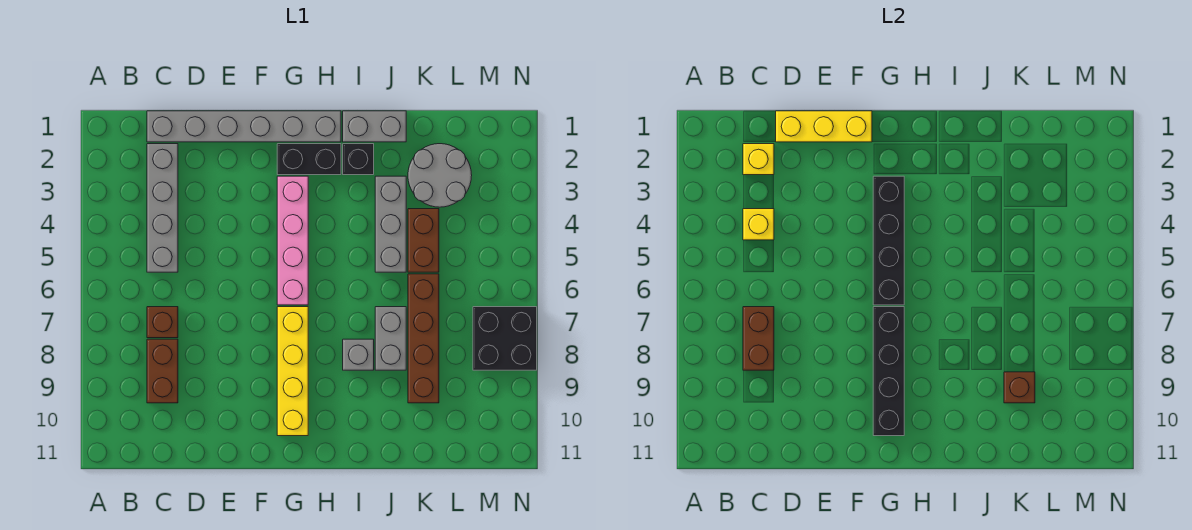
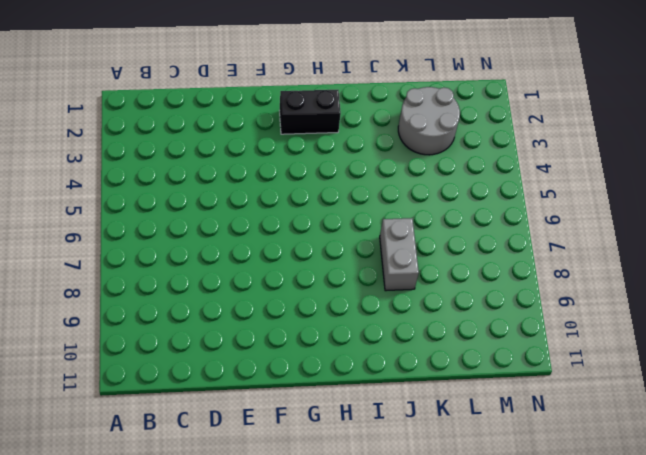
none -> grey 1x6 brick [147,111,341,142]
none -> grey 1x4 brick [147,144,178,272]
none -> brown 1x1 brick [147,307,178,338]

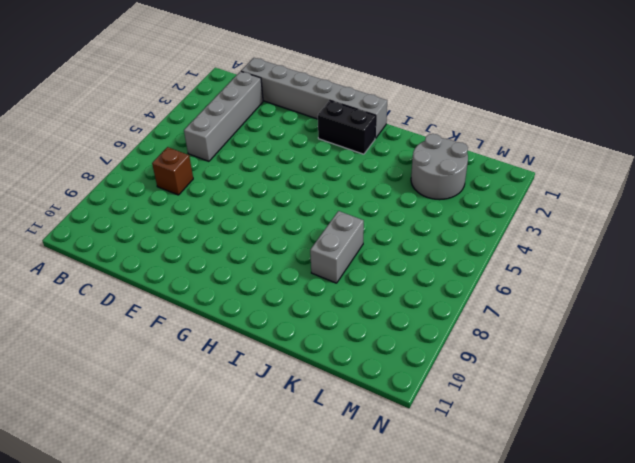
none -> brown 1x2 brick [147,339,178,403]
none -> pink 1x4 brick [277,176,308,305]
none -> yellow 1x4 brick [277,307,308,436]

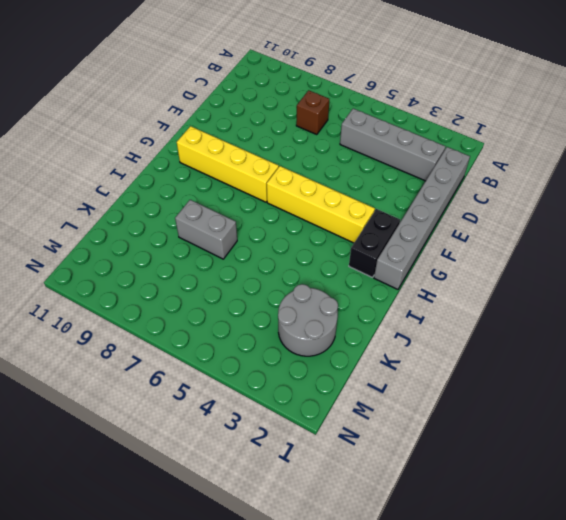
yellow 1x4 brick [267,166,375,243] -> pink 1x4 brick [277,176,308,305]
none -> brown 1x2 brick [147,339,178,403]
none -> grey 1x2 brick [343,111,406,142]
none -> black 1x1 brick [343,144,374,175]

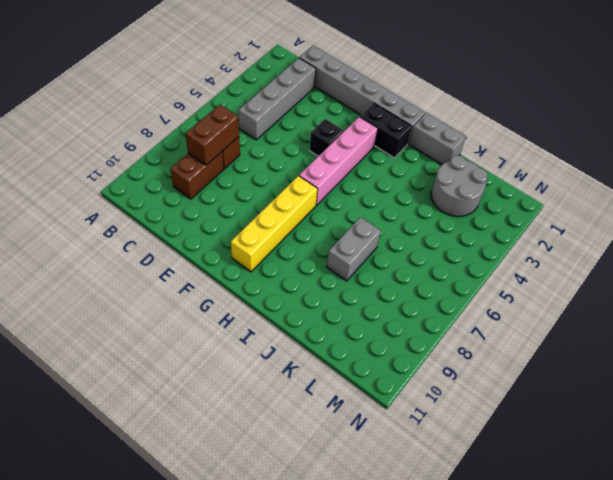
black 1x1 brick [310,119,344,156] -> black 1x1 brick moved to [343,144,374,175]
none -> grey 1x1 brick [343,339,374,370]
none -> grey 1x3 brick [375,176,406,272]
none -> brown 1x2 brick [408,209,439,272]

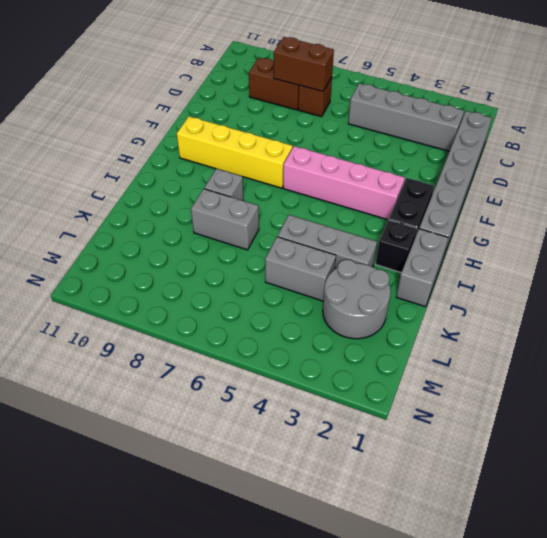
grey 1x2 brick [265,237,336,301] -> brown 1x2 brick [408,209,439,272]
none -> brown 1x4 brick [408,274,439,403]
none -> black 2x2 brick [473,307,537,370]
none -> yellow 1x1 brick [743,144,774,175]

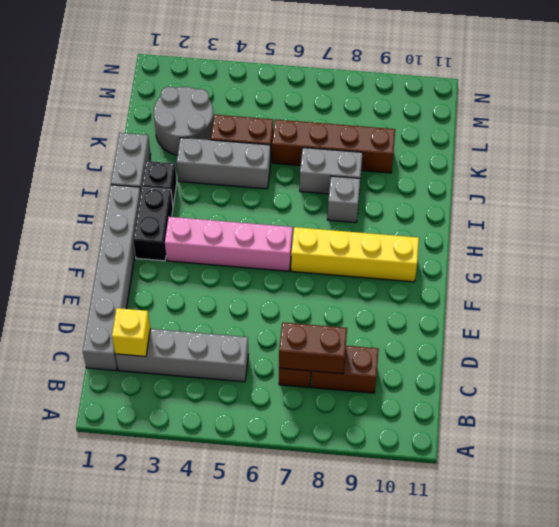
none -> black 2x2 brick [473,307,537,370]
none -> yellow 1x1 brick [743,209,774,240]
none -> yellow 1x3 brick [776,111,872,142]

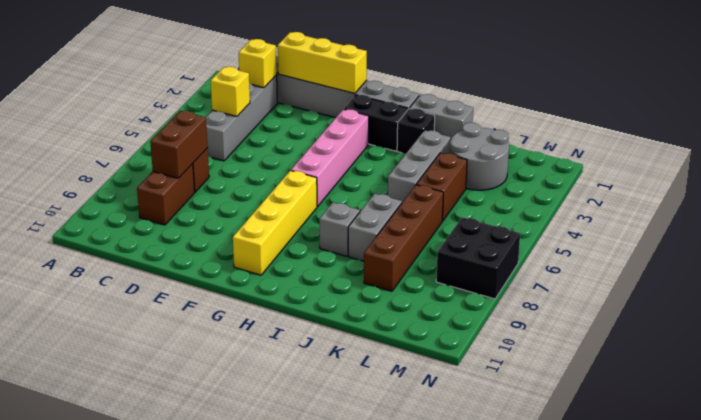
none -> black 1x4 brick [873,176,904,305]
none -> black 1x4 brick [873,307,904,436]
none -> brown 1x1 brick [1004,372,1035,403]

